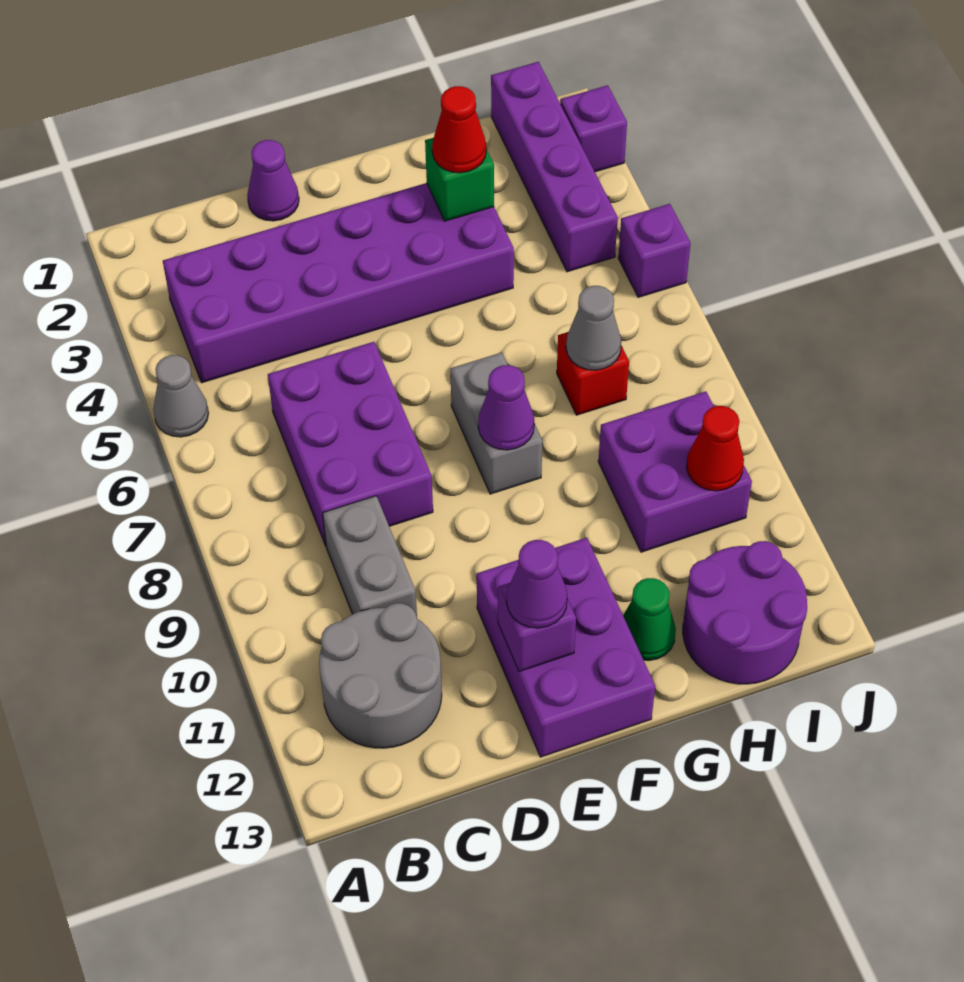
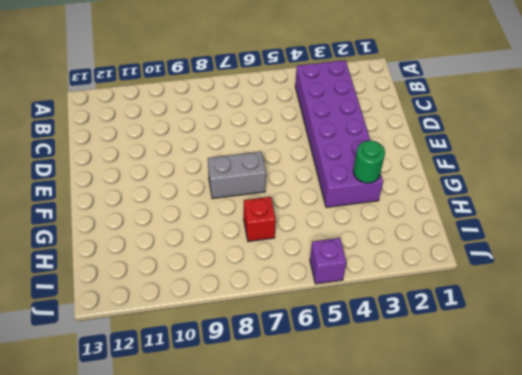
green 1x1 round brick [353,141,385,183] -> green 1x1 brick [425,138,494,221]
none -> grey 1x1 cone [153,355,209,437]
none -> grey 2x2 round brick [319,603,442,748]
none -> purple 2x3 brick [268,342,433,546]

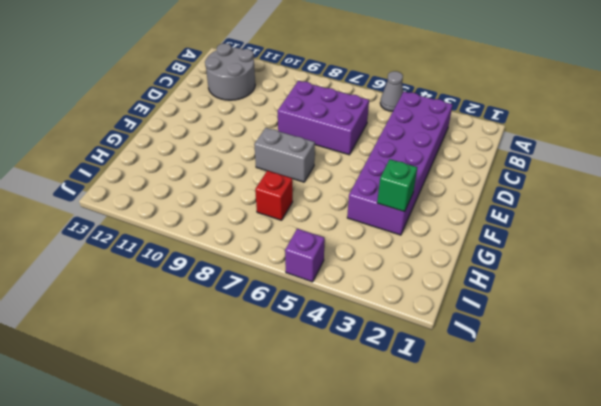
none -> grey 1x2 brick [323,496,417,617]
none -> purple 1x1 cone [247,140,299,221]
none -> purple 2x3 brick [477,538,655,757]

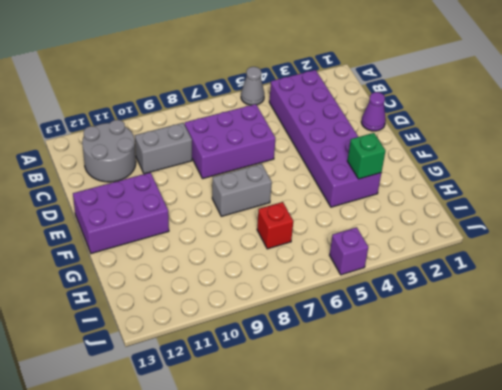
none -> green 1x1 cone [623,578,676,661]
none -> purple 2x2 brick [598,391,752,552]
none -> purple 2x2 round brick [683,541,807,684]

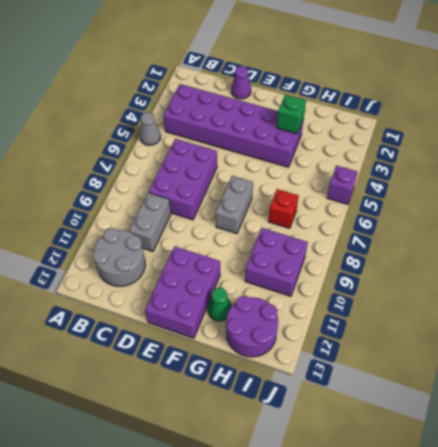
none -> purple 1x4 brick [491,62,618,272]
none -> purple 1x1 brick [560,85,627,172]
none -> purple 1x1 brick [498,583,576,671]

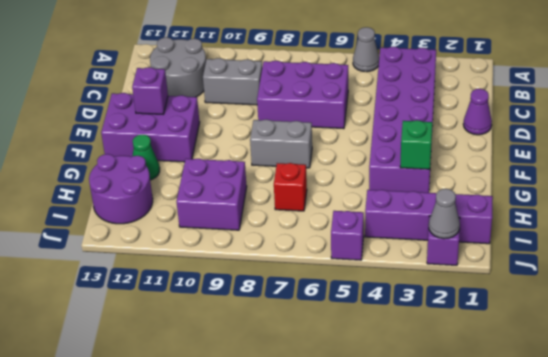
grey 1x1 cone [429,189,460,239] -> grey 1x1 cone moved to [566,286,621,370]
none -> purple 1x1 cone [478,365,534,450]
none -> red 1x1 cone [687,406,744,491]
none -> purple 1x1 cone [507,540,567,628]

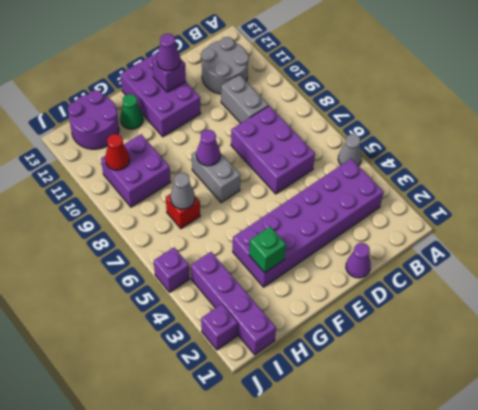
none -> red 1x1 cone [432,86,486,173]

